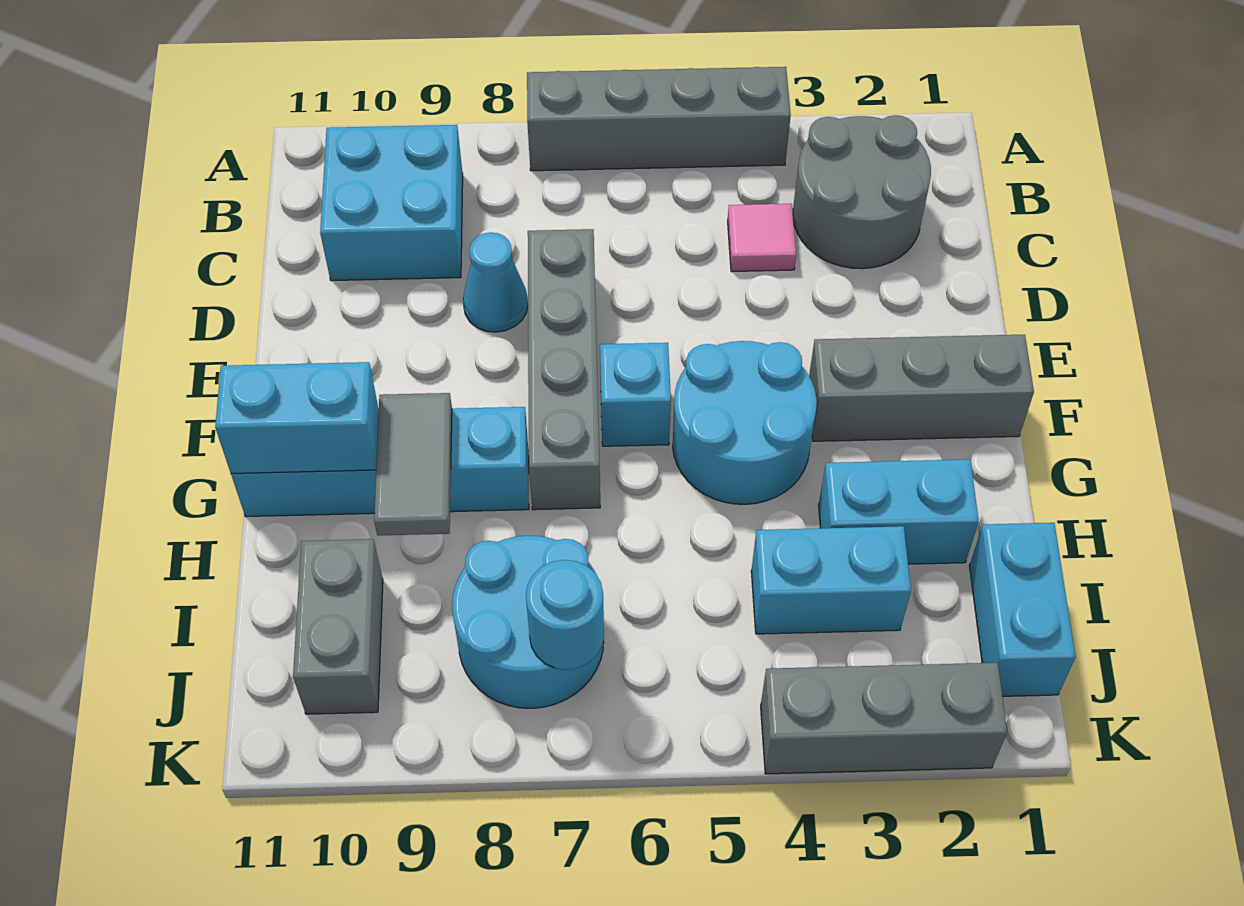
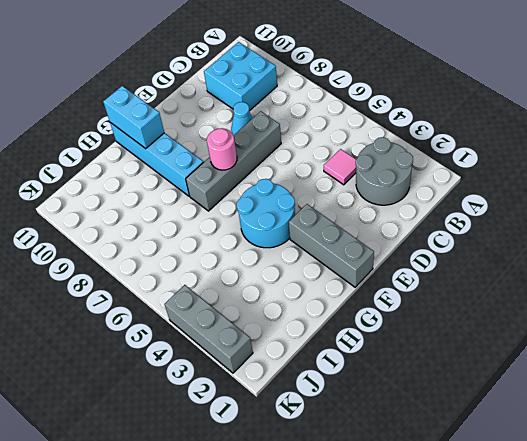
pink 1x1 round brick [207,128,237,170] -> none
none -> grey 1x4 brick [527,67,791,171]
none -> cyan 1x1 brick [600,343,671,446]
none -> cyan 1x2 brick [819,459,979,564]

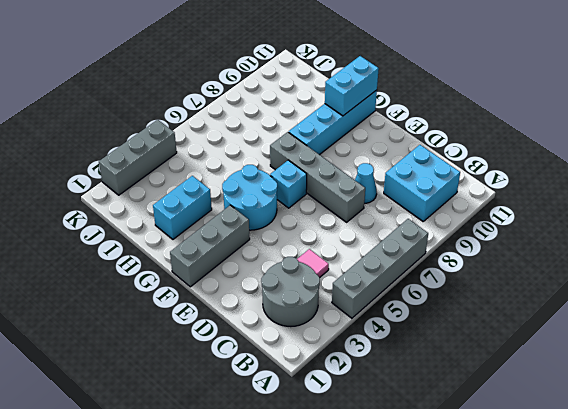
none -> cyan 1x2 brick [969,523,1076,696]
none -> cyan 1x2 brick [751,526,911,634]
none -> cyan 2x2 round brick [452,536,604,708]

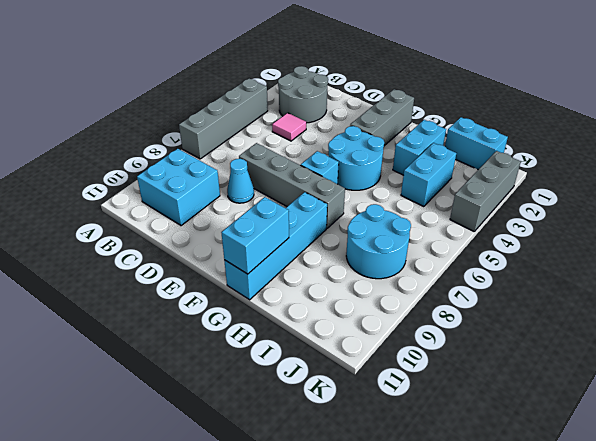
none -> grey 1x2 brick [293,539,383,714]
none -> grey 1x2 tile [374,393,452,536]
none -> cyan 1x1 round brick [526,560,604,670]

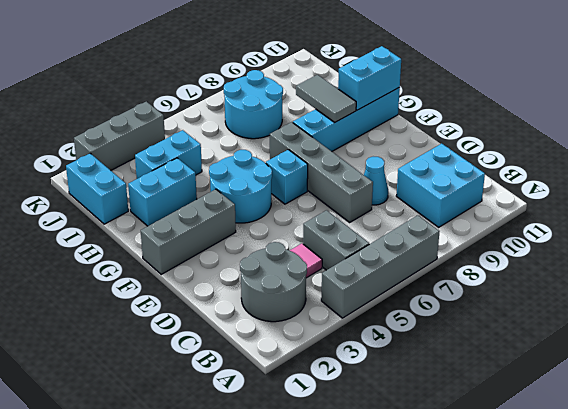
grey 1x2 brick [303,210,369,270] -> grey 1x2 brick moved to [293,539,383,714]
none -> cyan 1x1 round brick [526,560,604,670]

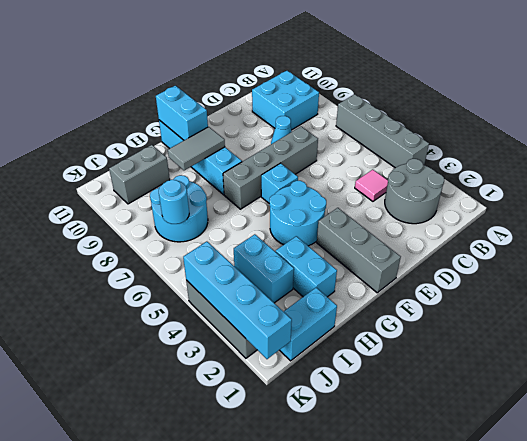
cyan 1x4 brick [183,242,292,359] -> none

